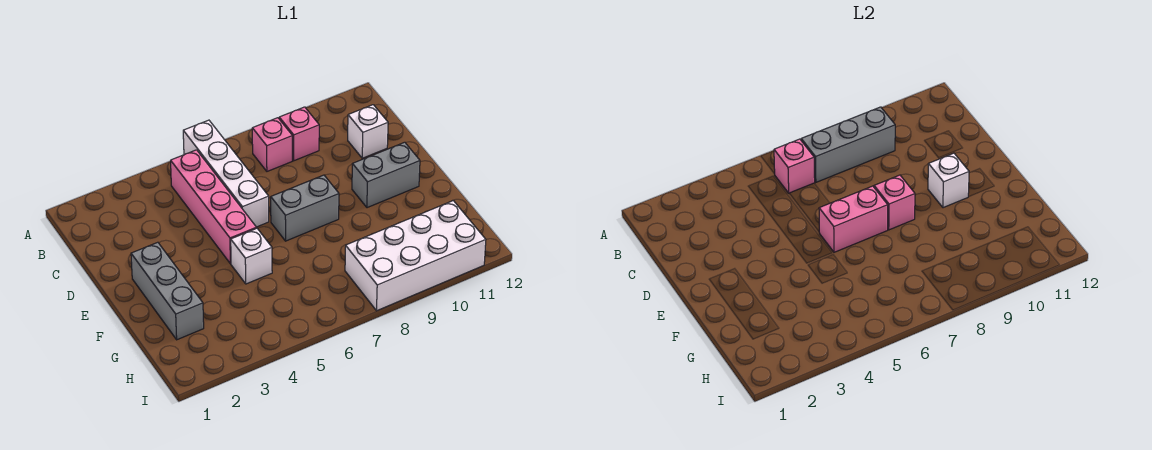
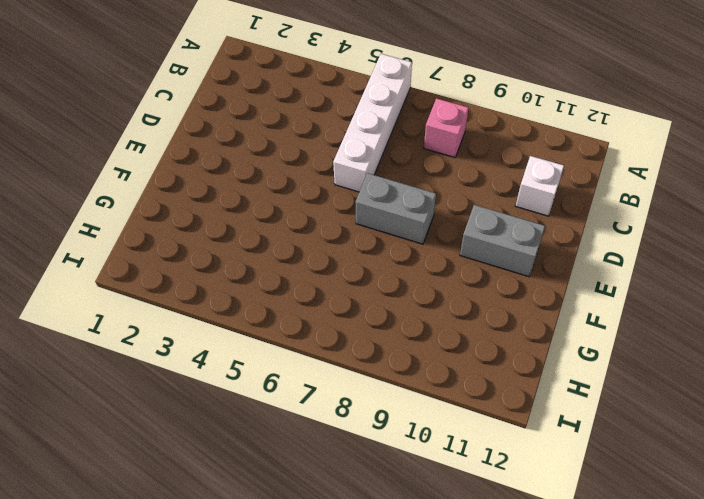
none -> pink 1x4 brick [171,150,256,264]
none -> pink 1x1 brick [279,107,319,161]
none -> grey 1x3 brick [131,242,204,340]

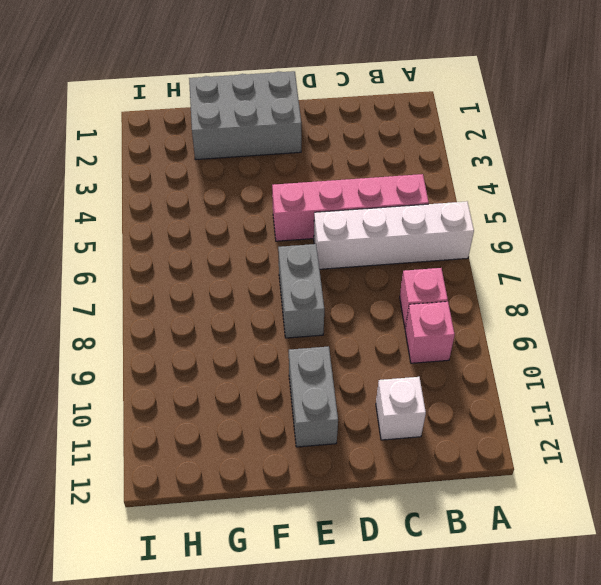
grey 2x3 brick [189,71,301,160] -> grey 1x3 brick [131,242,204,340]
none -> white 1x1 brick [231,228,272,284]
none -> white 2x4 brick [345,201,486,311]
none -> pink 1x1 brick [774,139,815,193]

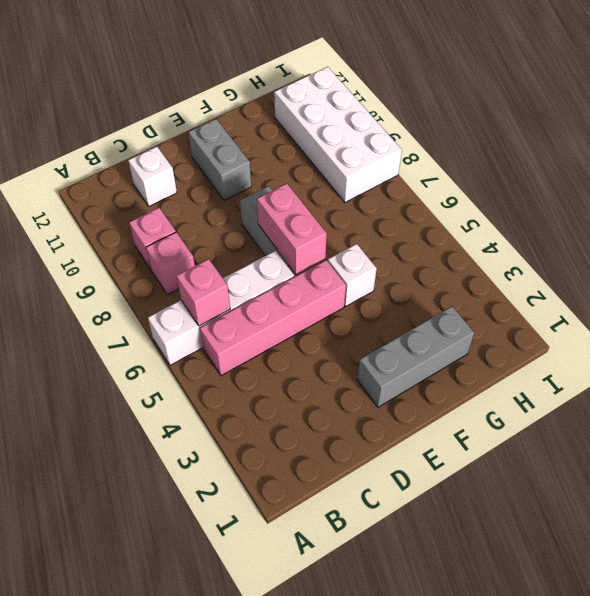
none -> grey 1x3 brick [801,107,895,182]
none -> pink 1x1 brick [874,175,915,230]
none -> white 1x1 brick [928,153,969,208]

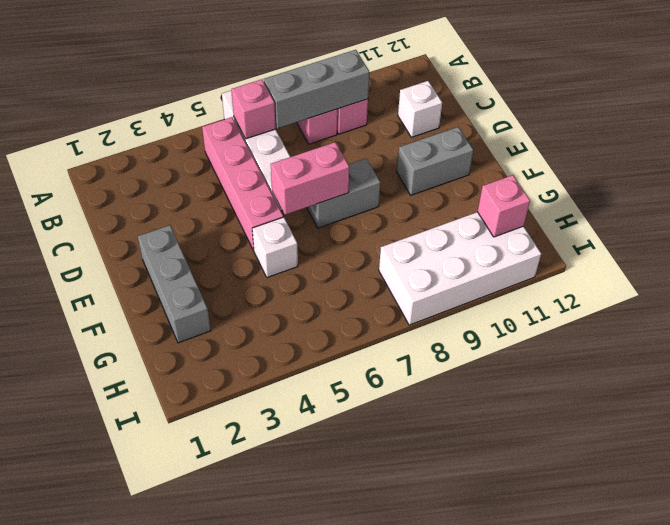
pink 1x1 brick [478,175,530,237] -> pink 1x1 brick moved to [874,175,915,230]
none -> white 1x1 brick [928,153,969,208]

